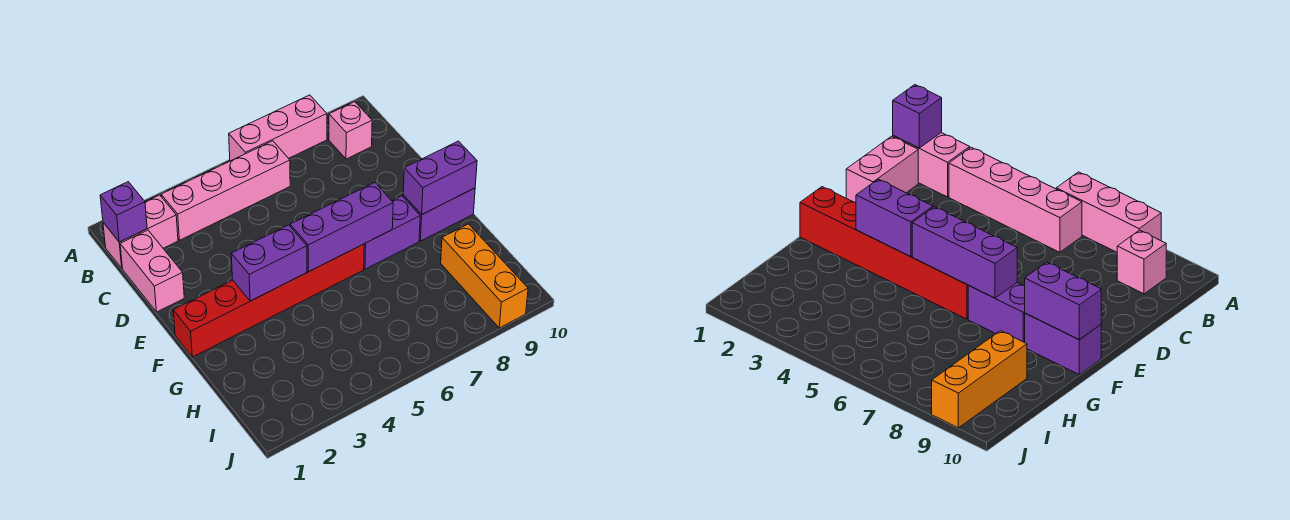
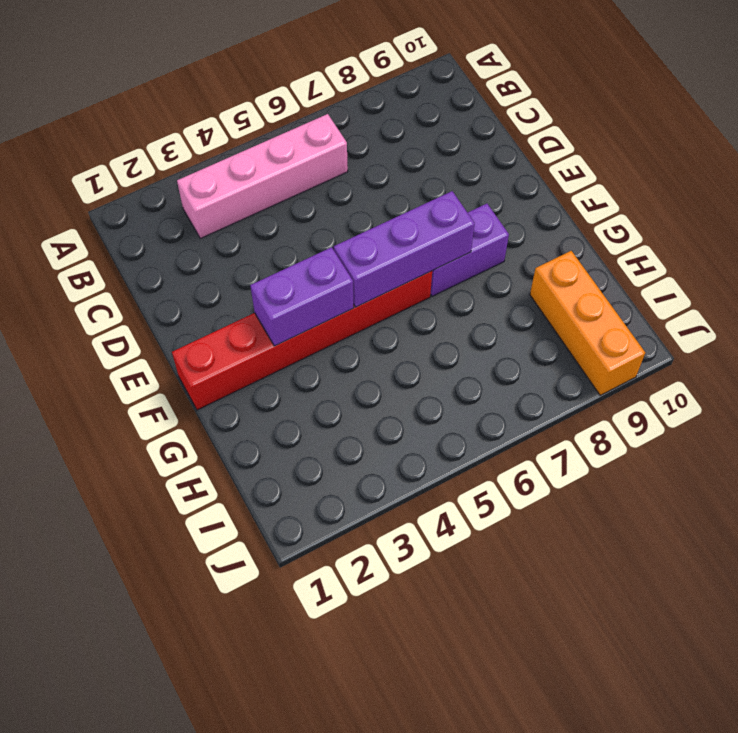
none -> pink 1x3 brick [229,95,327,161]
none -> pink 1x2 brick [103,195,178,268]
none -> pink 1x1 brick [329,102,372,159]

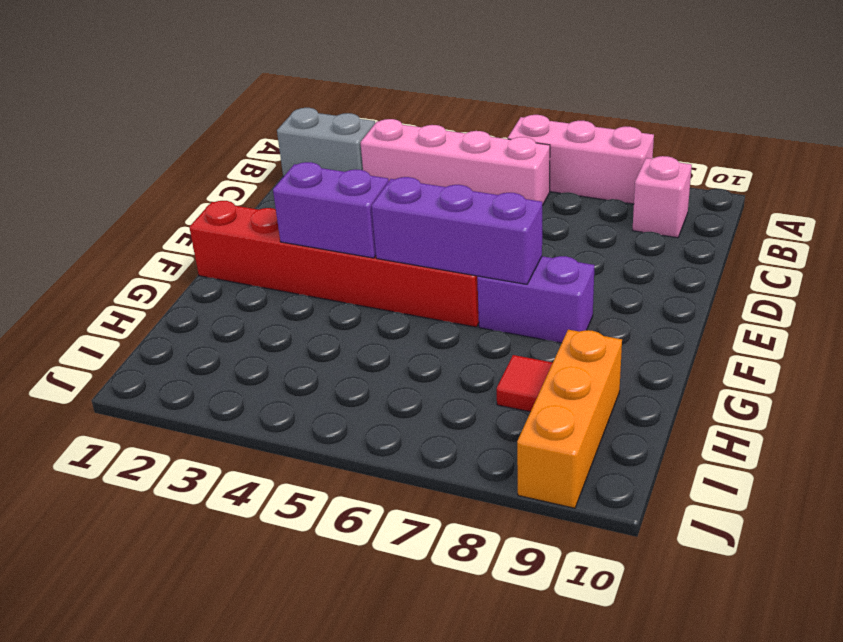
grey 1x2 brick [277,108,375,177] -> pink 1x2 brick [103,195,178,268]
red 1x1 tile [497,355,553,412] -> none
none -> pink 1x2 brick [120,230,184,312]
none -> purple 1x2 brick [403,188,475,241]
none -> purple 1x1 brick [100,182,147,242]

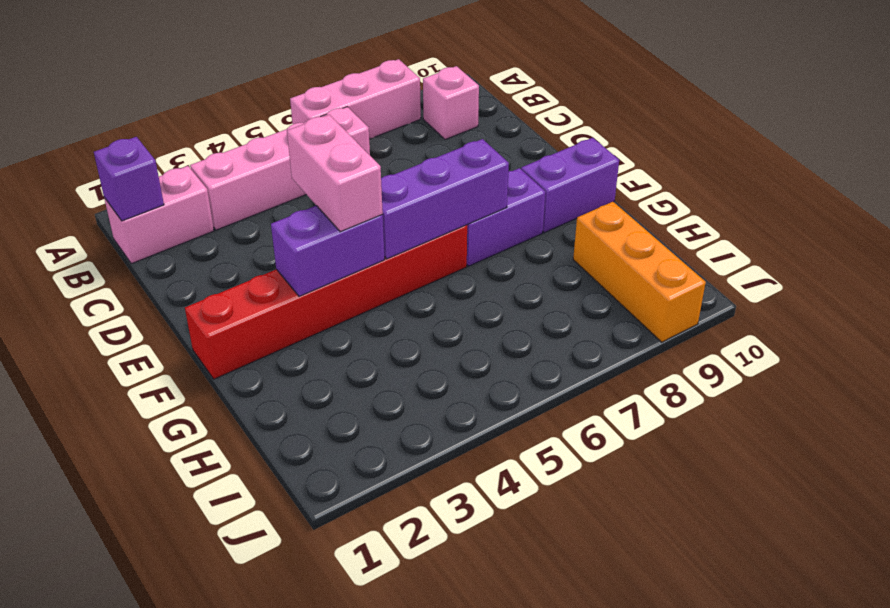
pink 1x2 brick [287,115,383,232] -> pink 1x2 brick moved to [120,230,184,312]
none -> purple 1x2 brick [403,141,477,215]

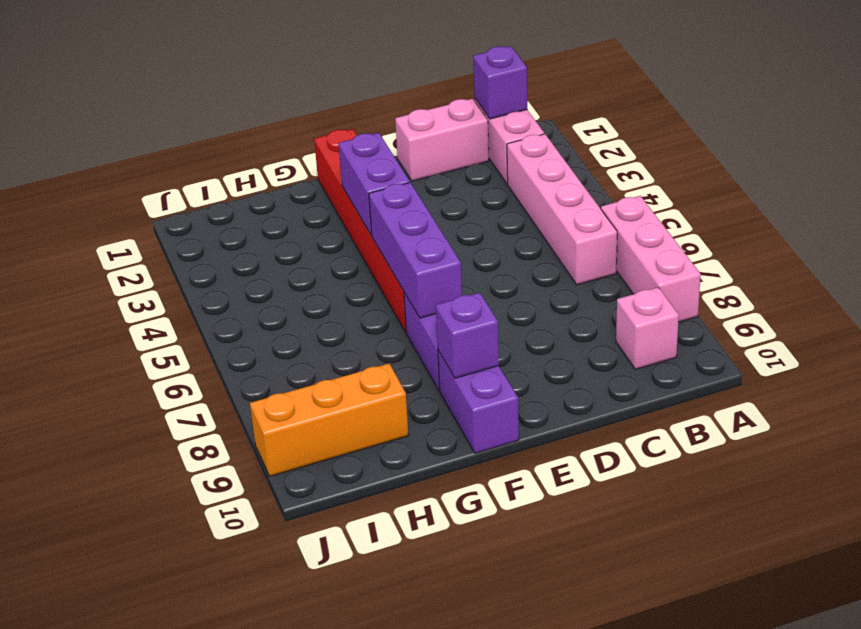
purple 1x1 brick [436,293,499,378] -> purple 1x2 brick [403,141,477,215]

